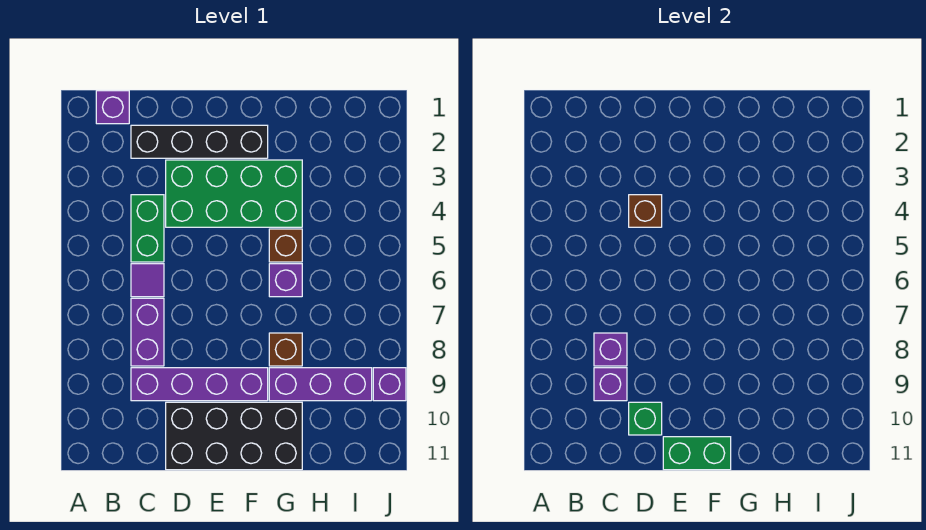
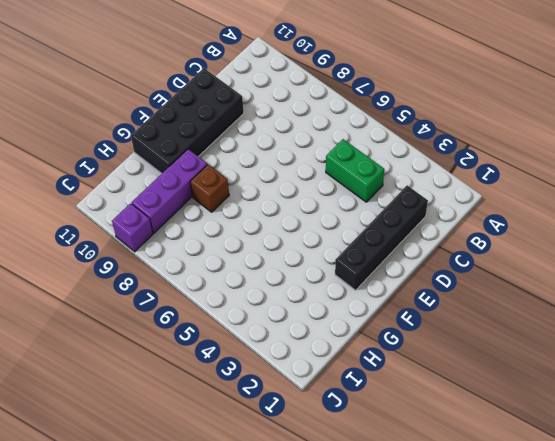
none -> purple 1x1 brick [96,91,129,124]
none -> purple 1x1 tile [131,264,164,297]
none -> purple 1x2 brick [131,298,164,366]

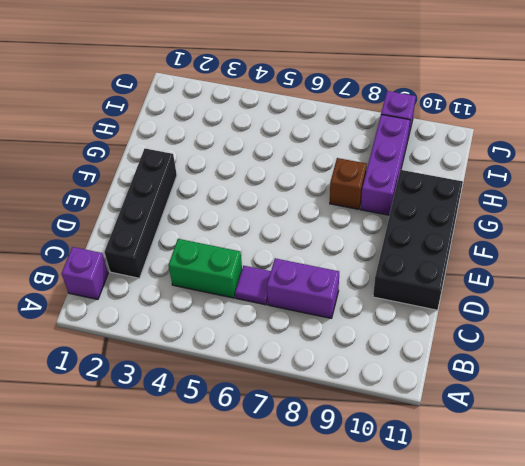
none -> purple 1x4 brick [131,368,268,401]
none -> green 2x4 brick [166,160,302,227]
none -> brown 1x1 brick [269,229,302,262]

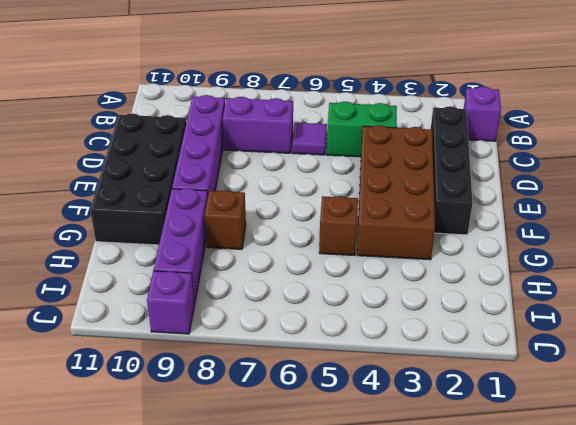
brown 2x4 brick [357,125,435,260] -> green 2x4 brick [166,160,302,227]
none -> purple 1x1 brick [269,264,302,297]
none -> purple 1x1 brick [594,333,627,366]
none -> purple 1x1 brick [594,368,627,401]

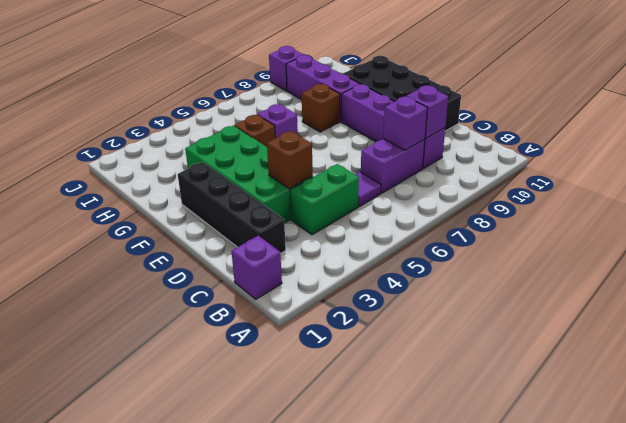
none -> green 1x1 brick [629,402,662,435]
none -> green 1x2 brick [663,437,731,470]

